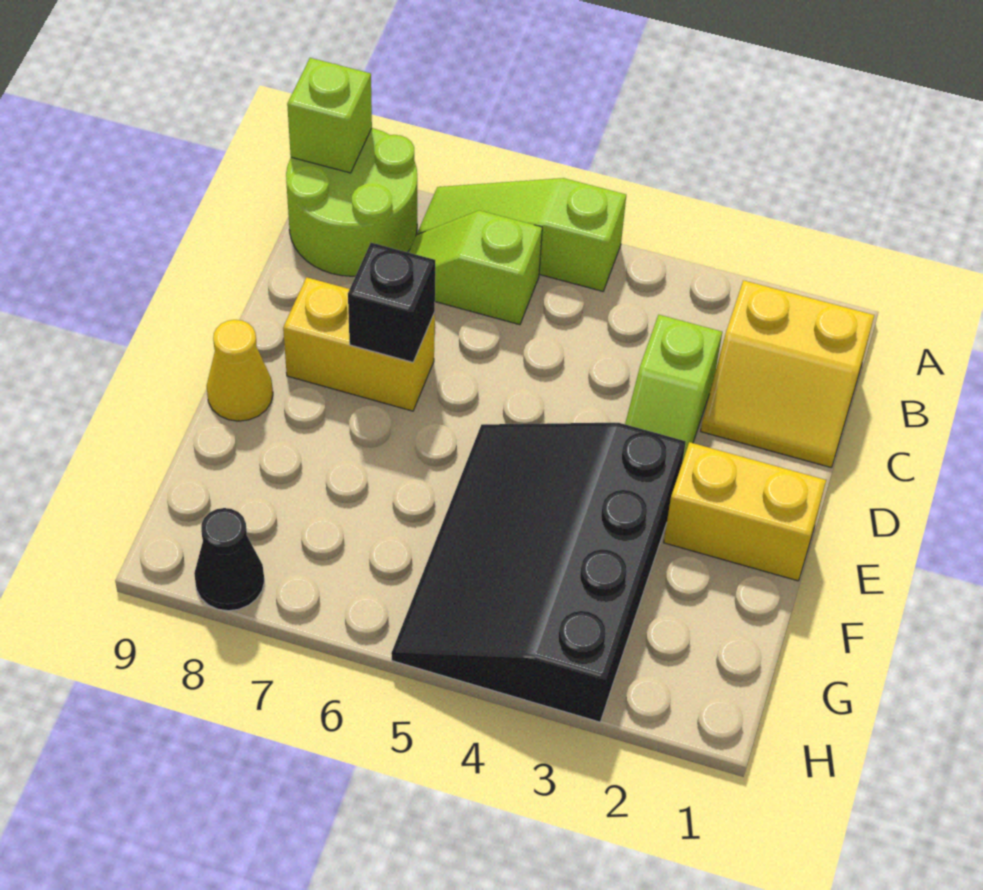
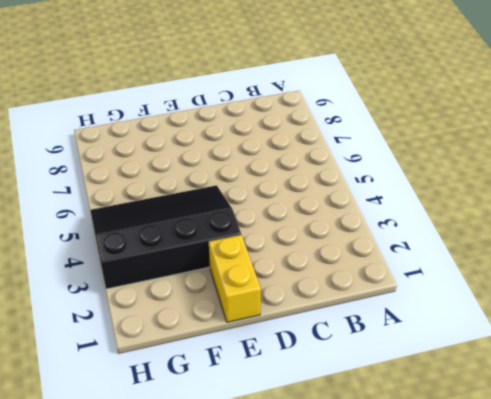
none -> lime 1x3 slope [417,178,626,291]
none -> lime 2x2 round brick [286,128,417,276]
none -> yellow 2x2 slope [701,280,874,468]

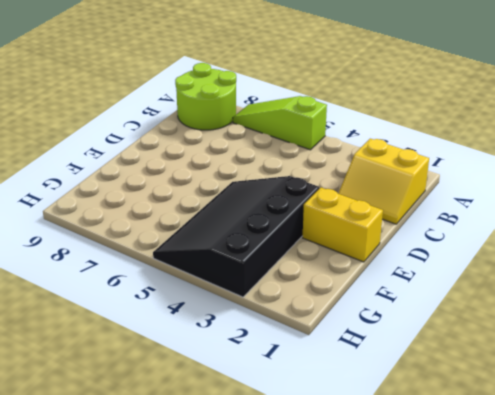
none -> lime 1x2 slope [409,210,542,325]
none -> lime 1x2 slope [625,315,722,459]
none -> yellow 1x2 brick [283,277,435,411]

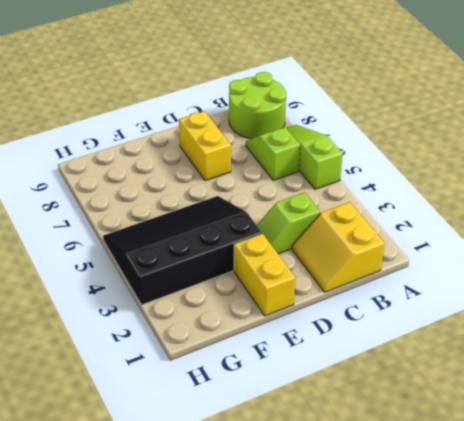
none -> yellow 1x1 cone [207,320,273,421]
none -> black 1x1 cone [194,508,264,611]
none -> lime 1x1 brick [287,58,372,173]

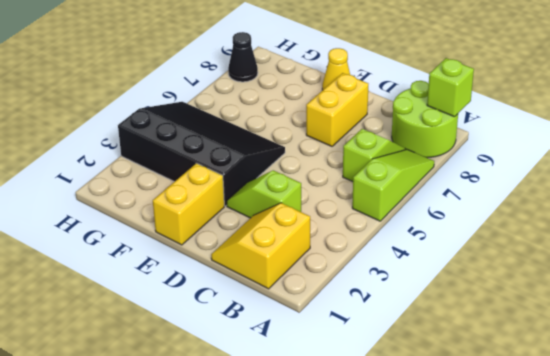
none -> black 1x1 brick [348,243,435,362]

